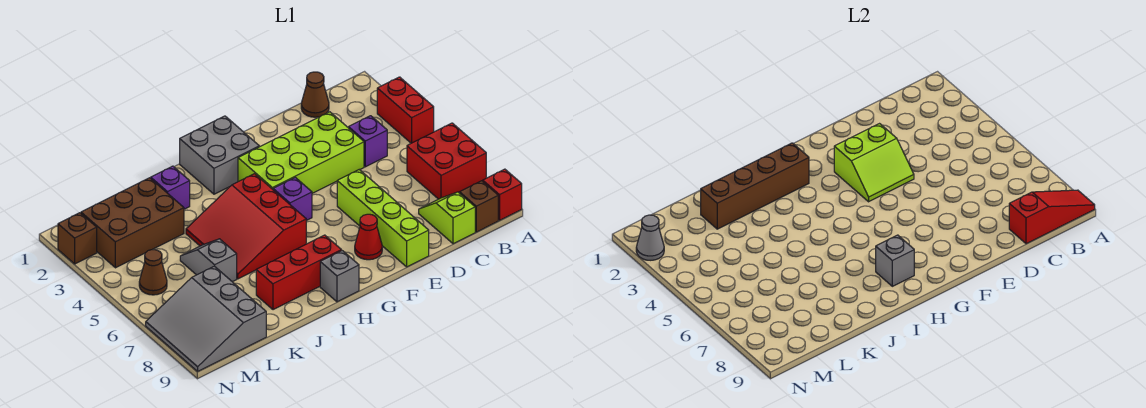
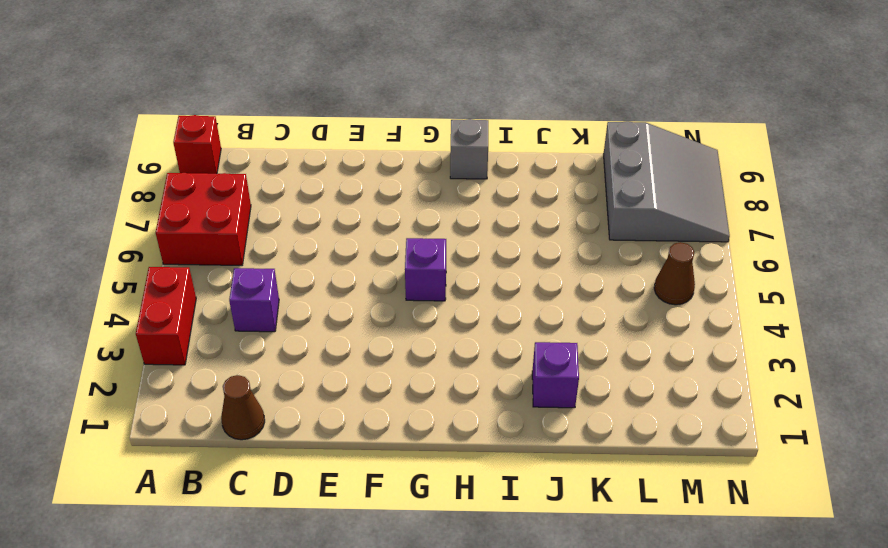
none -> brown 1x1 brick [460,181,498,232]
none -> lime 1x2 slope [419,192,475,244]
none -> lime 2x4 brick [238,112,364,193]

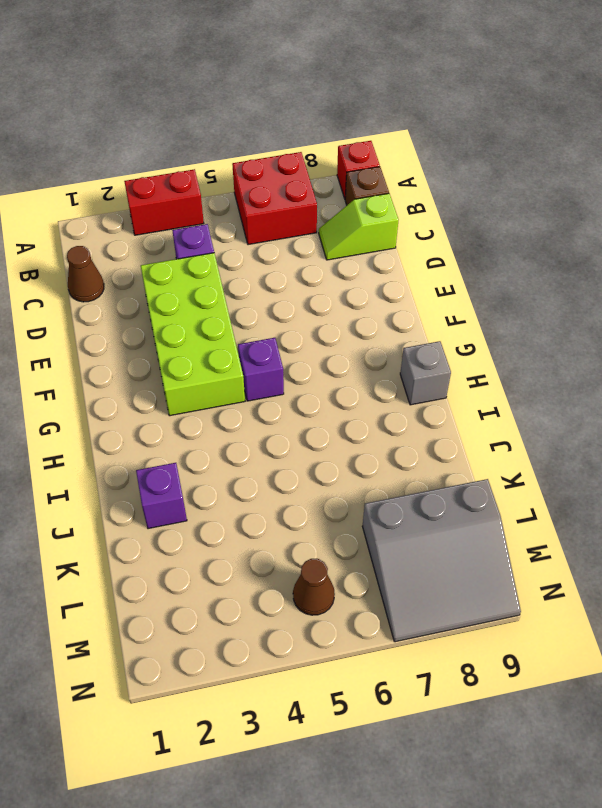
none -> lime 1x4 brick [337,170,429,267]
none -> red 1x1 cone [355,214,382,260]
none -> grey 2x2 brick [180,116,259,194]

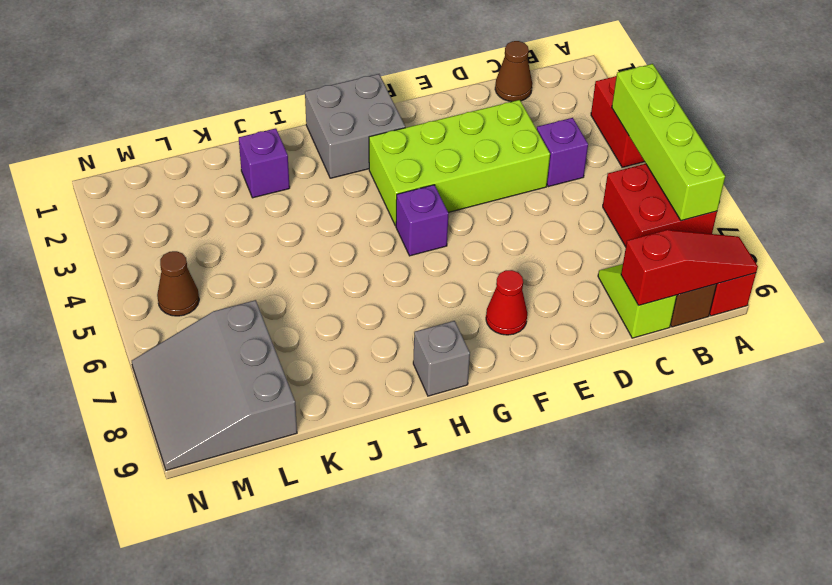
lime 1x4 brick [612,64,725,221] -> lime 1x4 brick moved to [337,170,429,267]
none -> red 3x3 slope [186,174,306,279]
none -> red 1x3 brick [256,235,341,310]
none -> brown 2x3 brick [81,178,184,268]

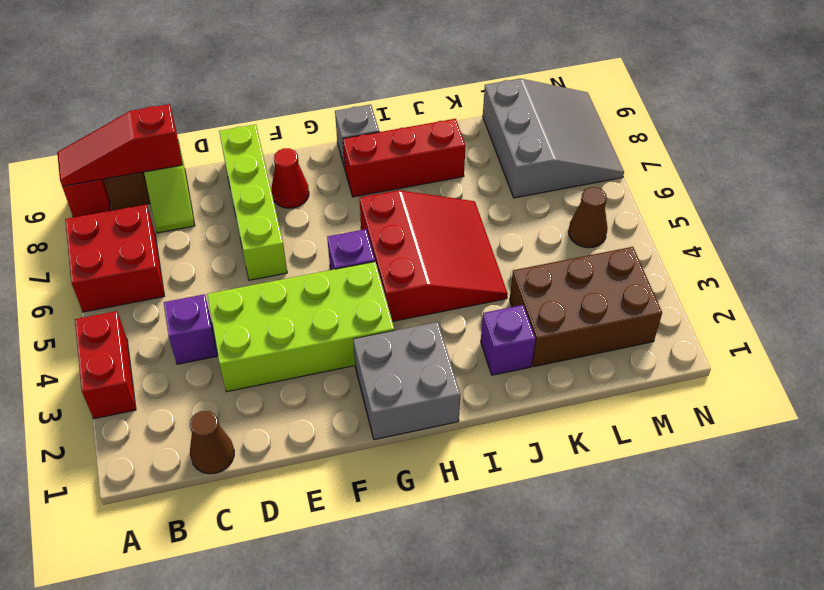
none -> grey 1x2 slope [180,239,237,282]
none -> brown 1x1 brick [58,213,97,264]
none -> lime 2x2 slope [834,124,914,202]

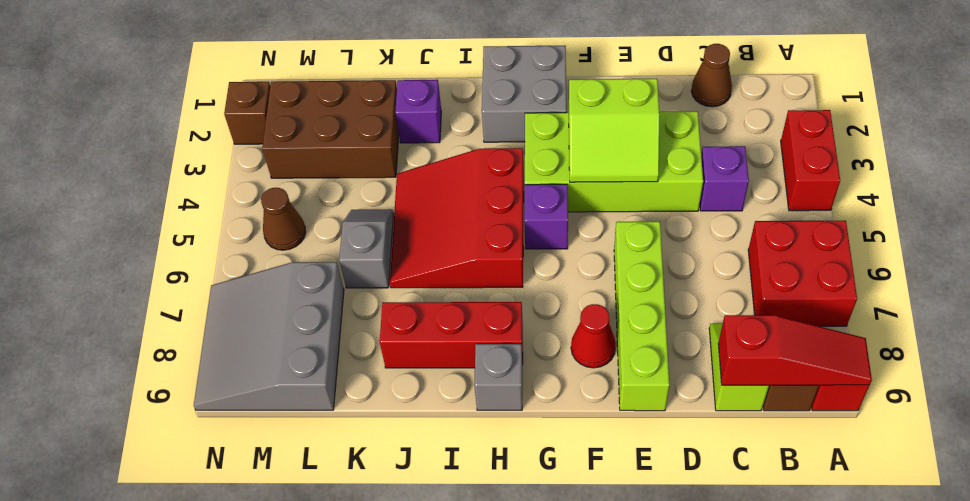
none -> brown 1x4 brick [701,143,809,229]
none -> grey 1x1 brick [876,235,914,286]
none -> grey 1x1 cone [636,215,664,260]

